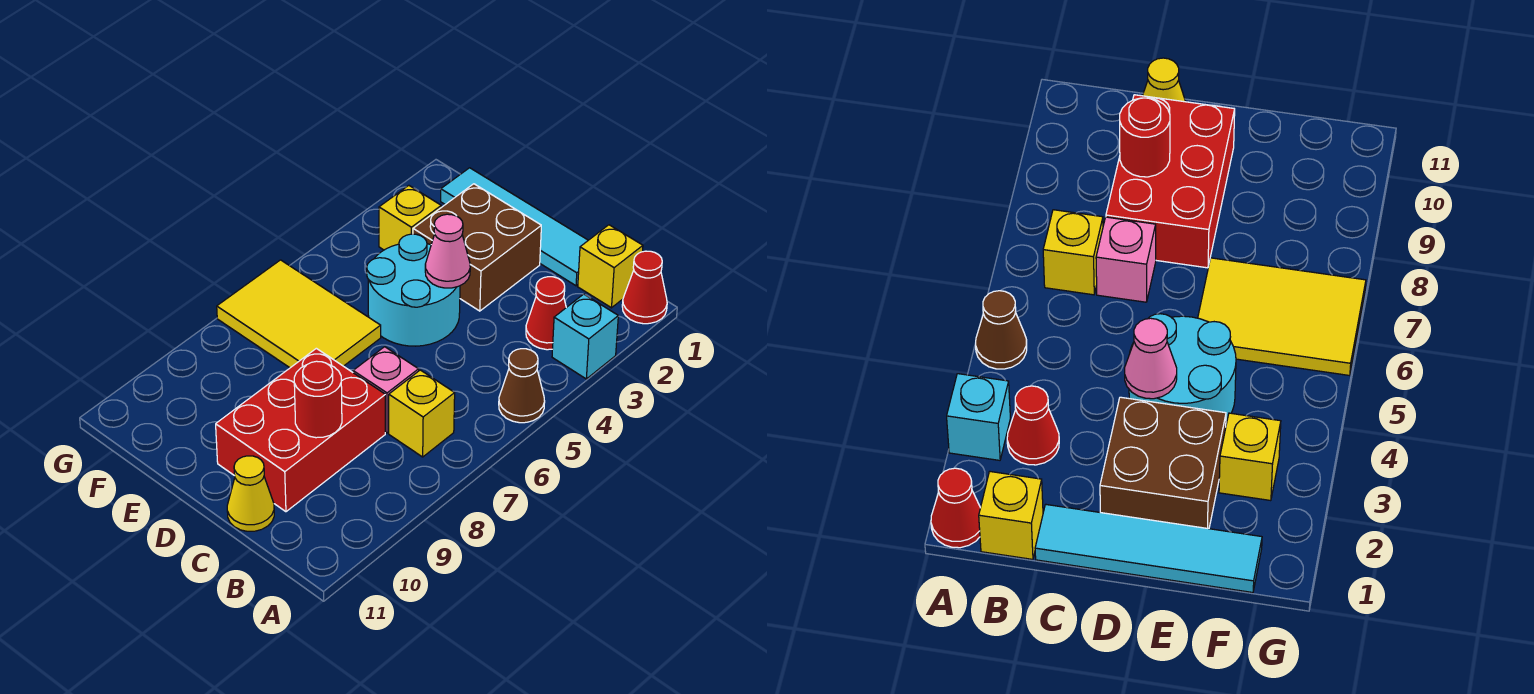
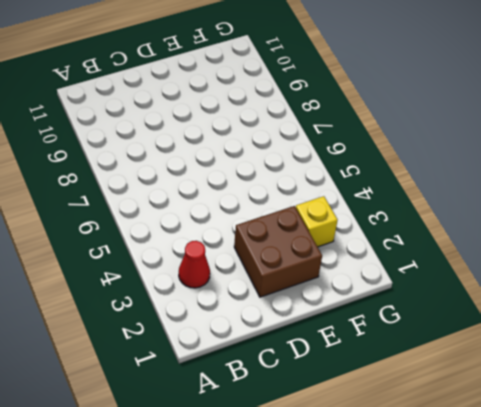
none -> red 1x1 cone [622,251,667,324]
none -> cyan 1x1 brick [552,294,618,379]
none -> brown 1x1 cone [499,349,545,423]

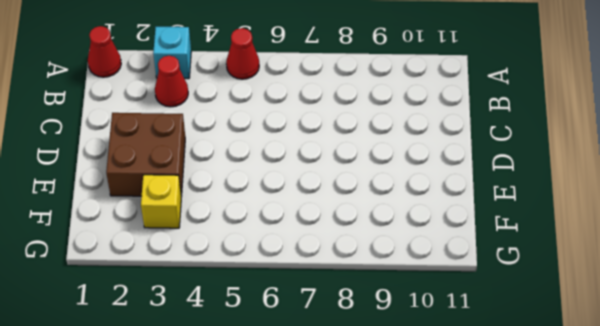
red 1x1 cone [226,28,259,79] -> brown 1x1 cone [499,349,545,423]
none -> yellow 1x1 brick [578,225,643,308]
none -> yellow 1x1 brick [389,370,455,457]
none -> cyan 1x4 tile [441,168,588,286]

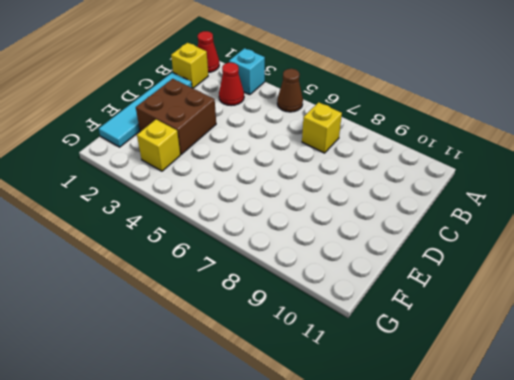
none -> pink 1x1 brick [353,347,419,433]
none -> red 2x3 brick [216,348,385,512]
none -> yellow 1x1 cone [227,456,274,531]

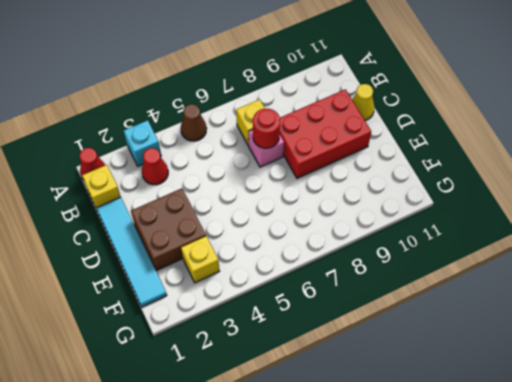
red 1x1 round brick [253,109,280,148] -> red 1x1 round brick moved to [294,361,342,438]
none -> cyan 2x2 round brick [367,234,460,346]
none -> yellow 2x3 tile [217,260,381,368]
none -> pink 1x1 cone [425,214,470,288]

